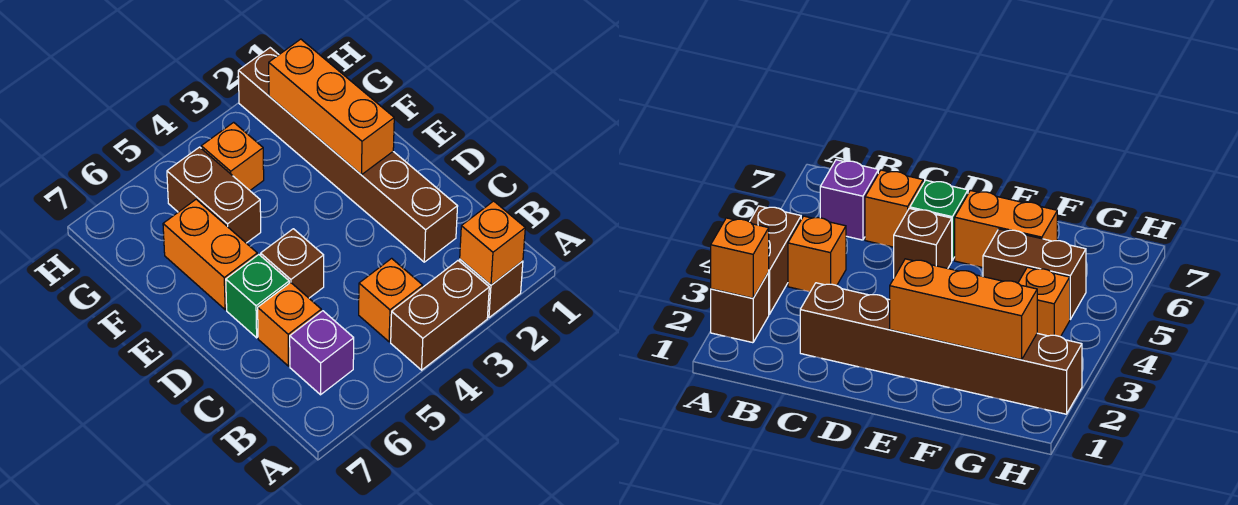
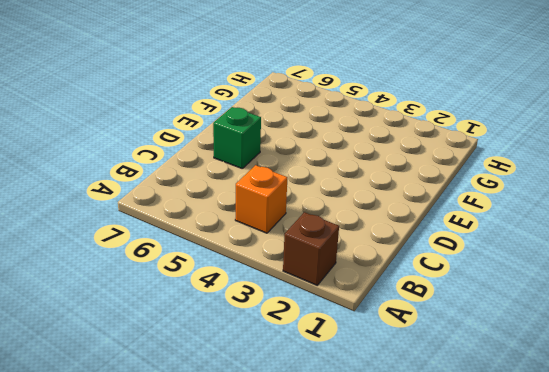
none -> brown 1x2 brick [391,261,489,370]
none -> purple 1x1 brick [290,311,354,395]
none -> brown 1x6 brick [238,48,458,262]

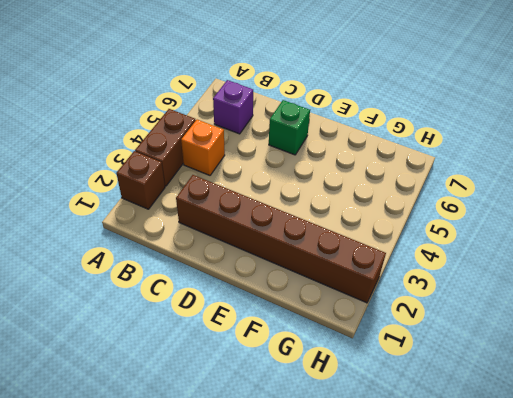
none -> orange 1x1 brick [258,282,321,366]
none -> brown 1x1 brick [261,229,324,298]
none -> orange 1x2 brick [163,199,257,310]

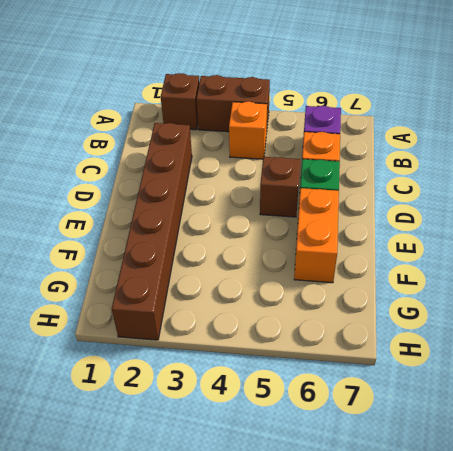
none -> brown 1x2 brick [167,147,261,243]
none -> orange 1x1 brick [201,122,264,190]
none -> orange 1x1 brick [460,201,525,285]

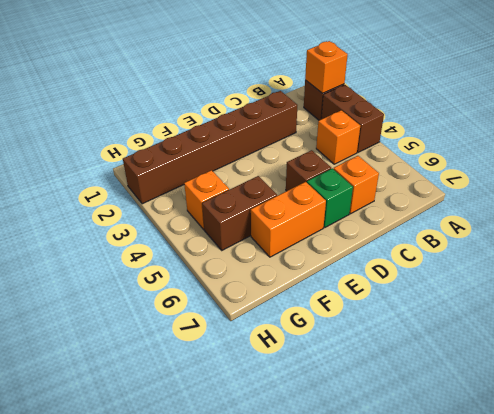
none -> purple 1x1 brick [290,311,354,395]
none -> orange 1x3 brick [269,39,394,175]

